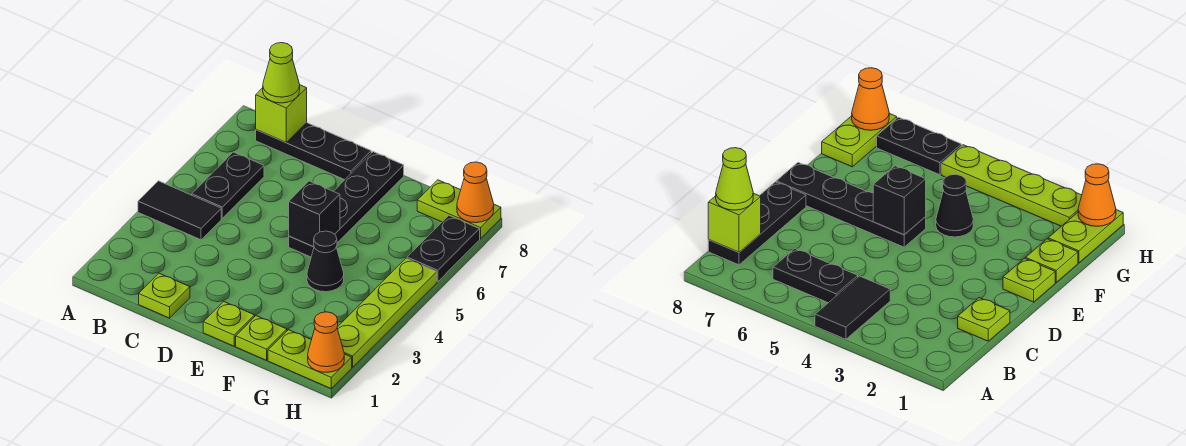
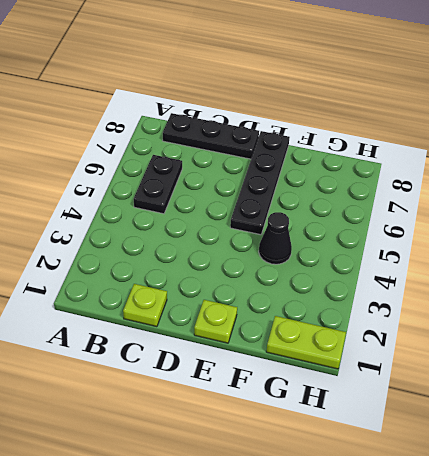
none -> black 1x2 tile [138,181,221,240]
none -> lime 1x1 plate [236,316,287,360]
none -> lime 1x2 plate [417,180,501,239]

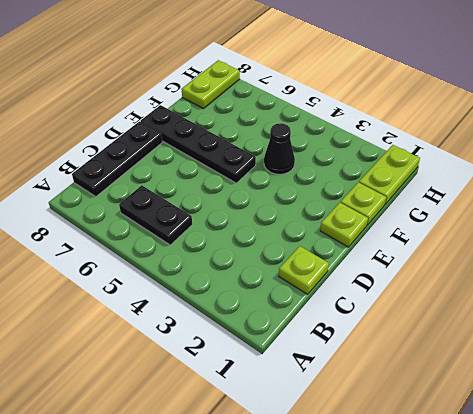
none -> black 1x2 tile [138,181,221,240]
none -> lime 1x4 plate [337,258,437,367]
none -> black 1x2 plate [407,216,480,282]

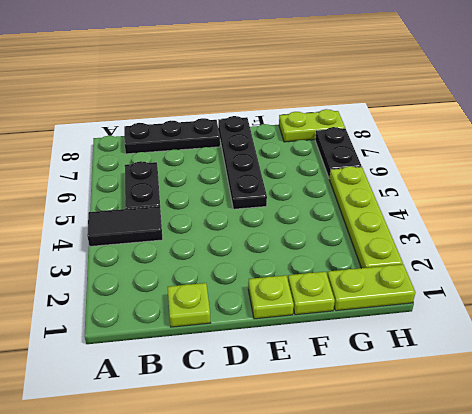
none -> black 1x1 cone [307,231,344,292]
none -> lime 1x1 brick [256,85,307,142]
none -> black 1x1 brick [289,181,340,247]

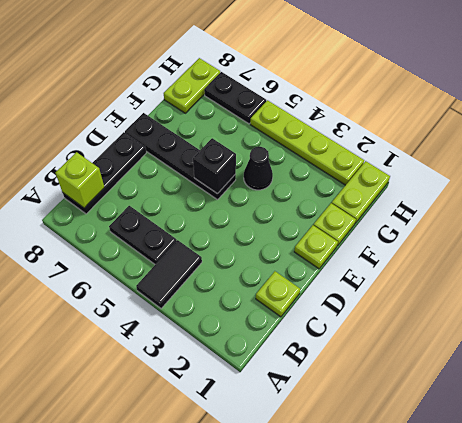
none -> orange 1x1 cone [308,312,344,372]
none -> orange 1x1 cone [457,162,494,223]
none -> lime 1x1 cone [263,43,300,103]

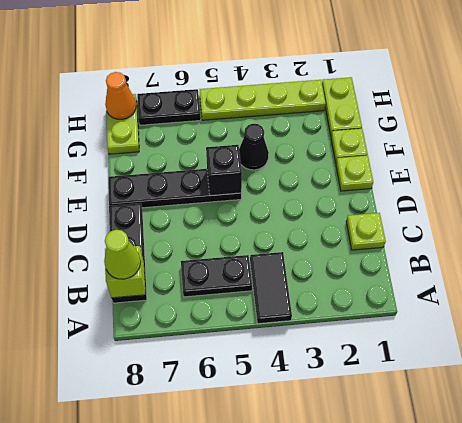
none -> orange 1x1 cone [308,312,344,372]

